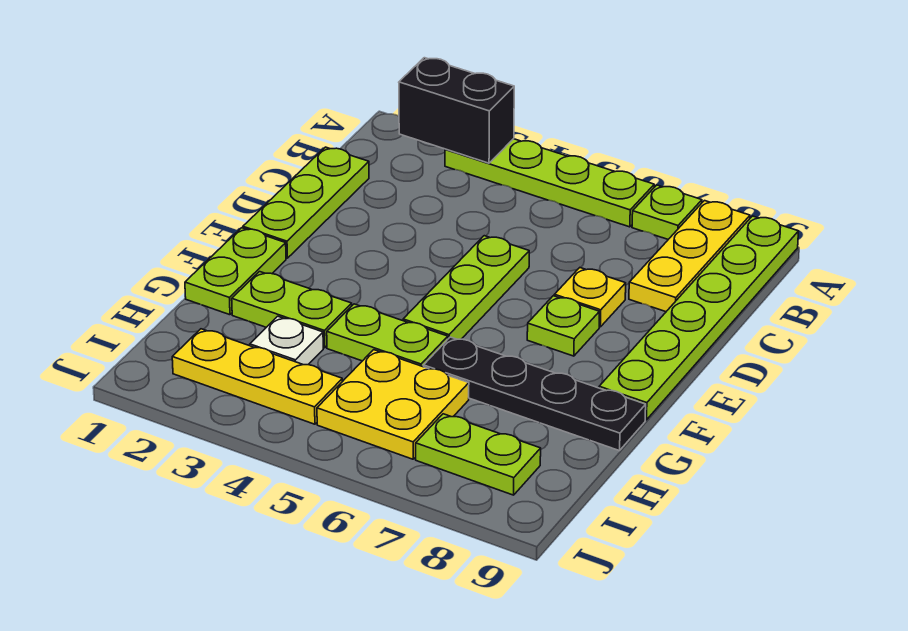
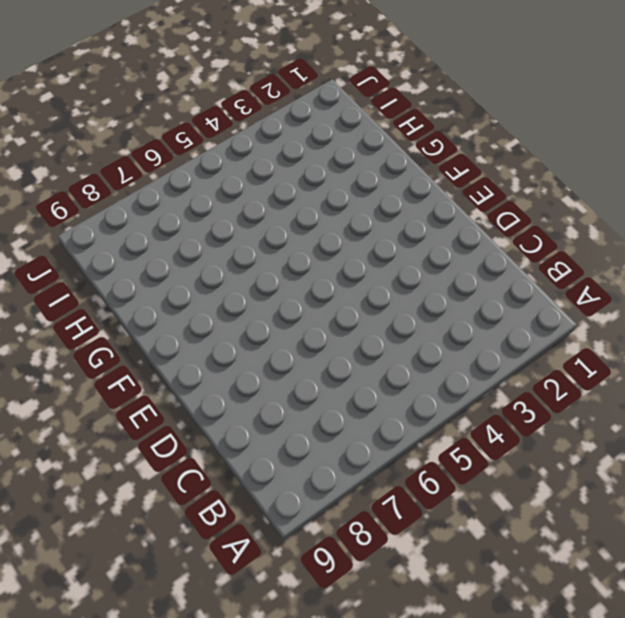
none -> lime 1x4 plate [445,139,654,227]
none -> lime 1x1 plate [632,185,702,239]
none -> yellow 1x3 plate [629,201,750,312]

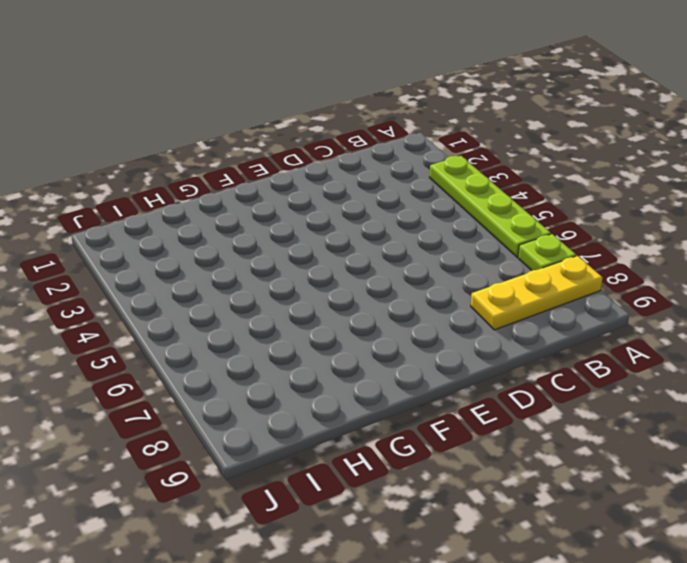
none -> lime 1x6 plate [599,216,799,420]
none -> lime 1x3 plate [243,147,369,258]
none -> lime 1x3 plate [403,236,529,339]

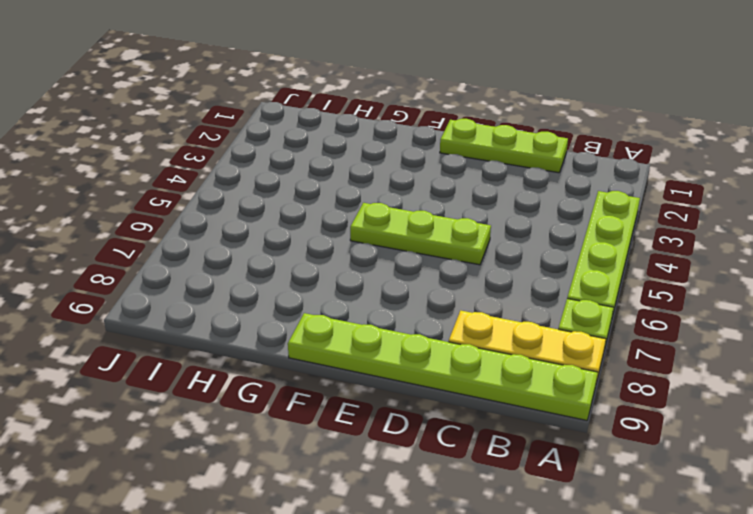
none -> yellow 1x1 plate [554,268,626,327]
none -> lime 1x1 plate [527,296,600,356]
none -> lime 1x2 plate [185,228,286,315]

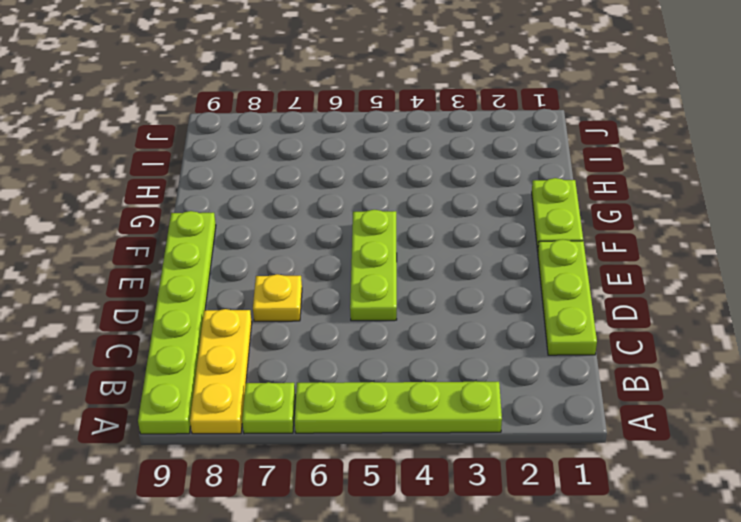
none -> lime 1x1 plate [527,296,600,356]
none -> lime 1x2 plate [232,272,352,348]
none -> lime 1x2 plate [327,304,448,367]

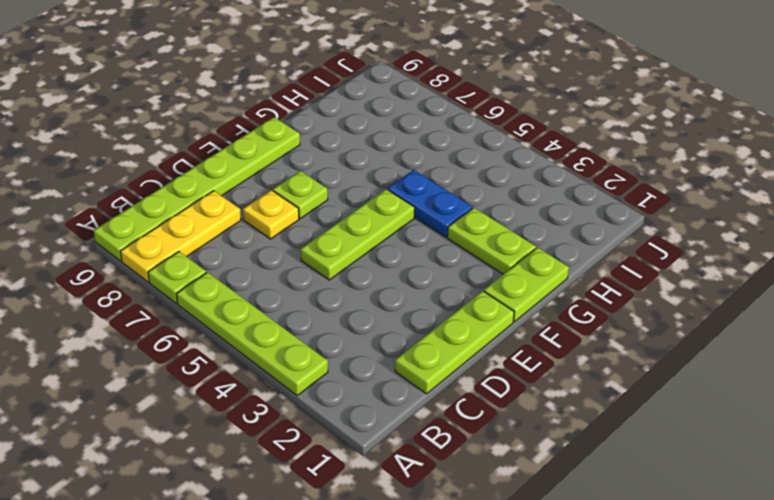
blue 1x2 plate [387,170,472,237] -> lime 1x2 plate [327,304,448,367]
none -> black 1x4 plate [424,337,646,451]
none -> white 1x1 plate [250,316,323,365]
none -> yellow 2x2 plate [317,350,469,459]

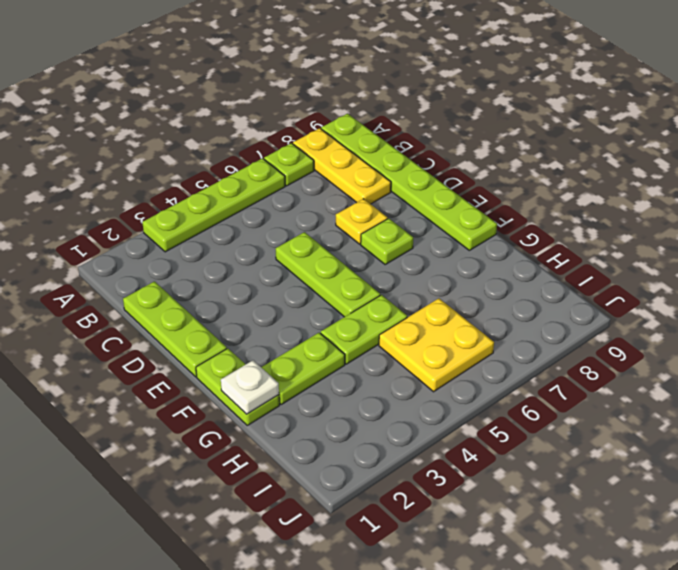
white 1x1 plate [221,360,279,414] -> white 1x1 plate moved to [250,316,323,365]
none -> black 1x4 plate [424,337,646,451]
none -> yellow 1x3 plate [172,329,343,424]
none -> lime 1x2 plate [416,414,541,495]

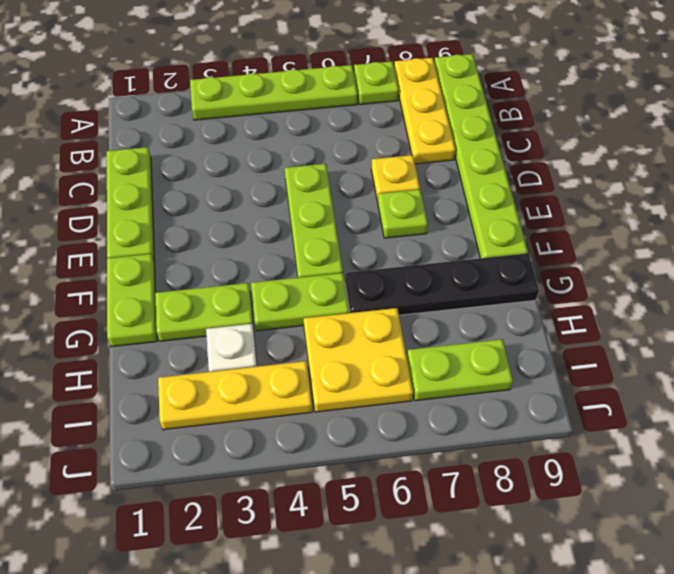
none -> black 1x2 brick [399,58,514,163]

